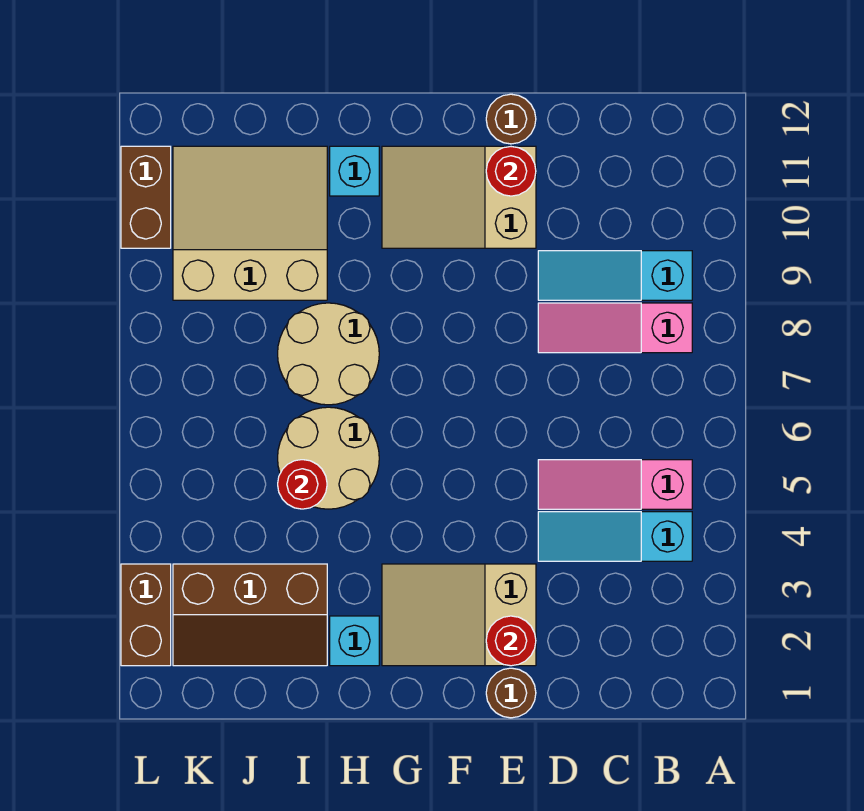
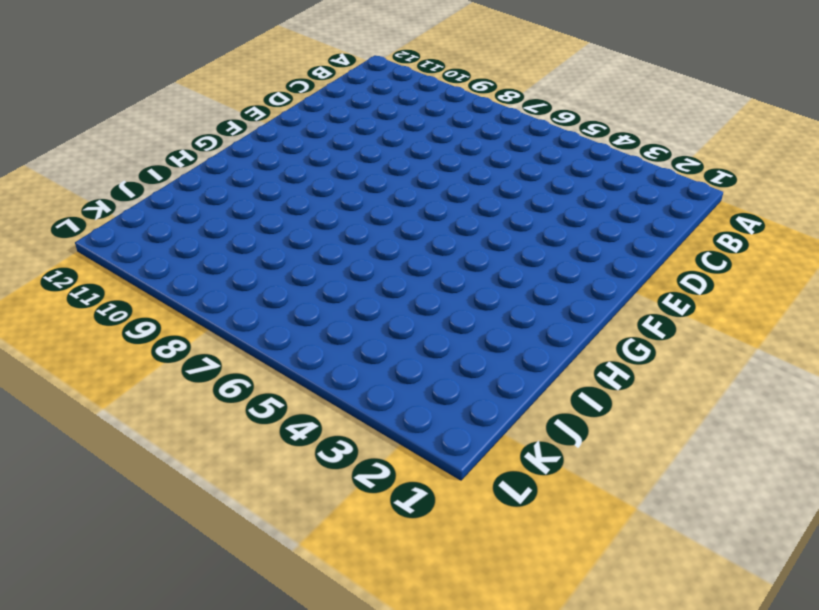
none -> cyan 1x3 slope [538,512,692,561]
none -> pink 1x3 slope [538,460,692,509]
none -> pink 1x3 slope [538,303,692,353]

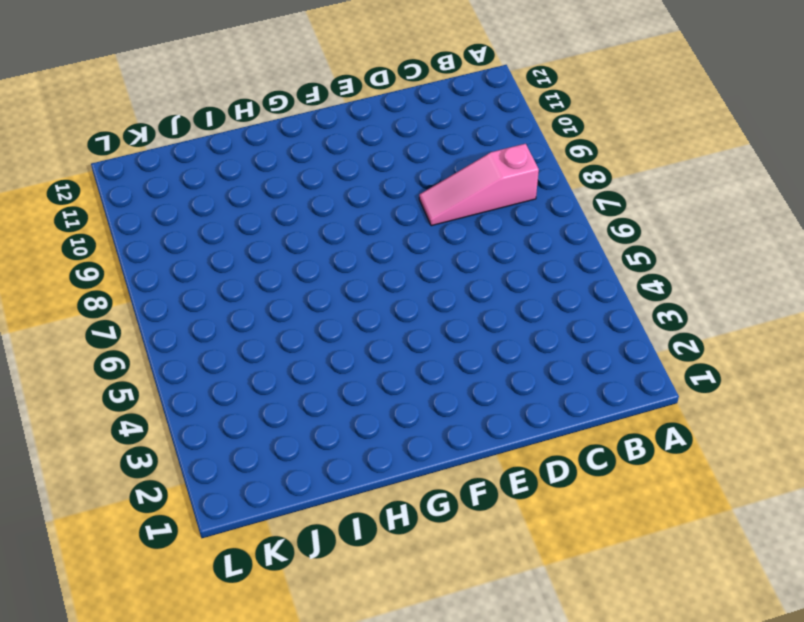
none -> cyan 1x3 slope [538,512,692,561]
none -> pink 1x3 slope [538,460,692,509]
none -> cyan 1x3 slope [538,251,692,300]

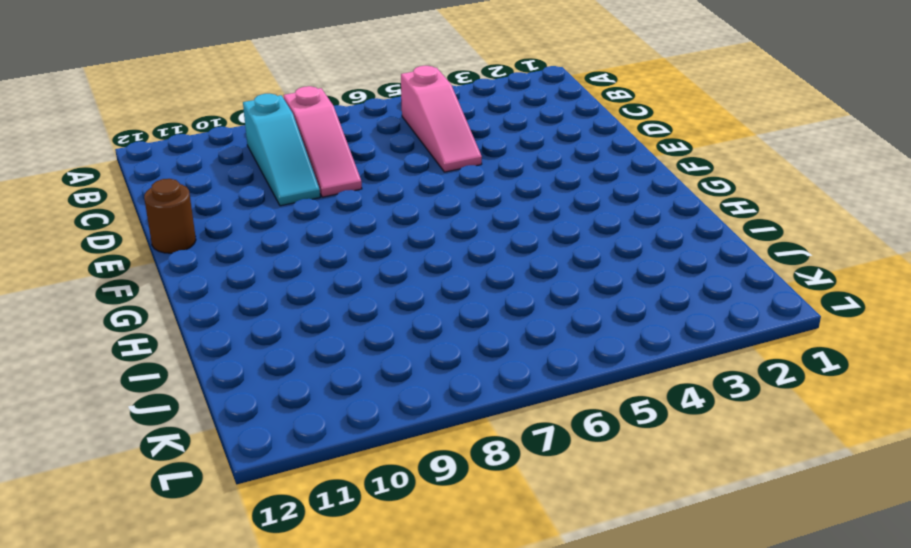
none -> cyan 1x3 slope [538,512,692,561]
none -> brown 1x1 round brick [486,668,536,718]
none -> tan 2x3 slope [382,564,536,666]

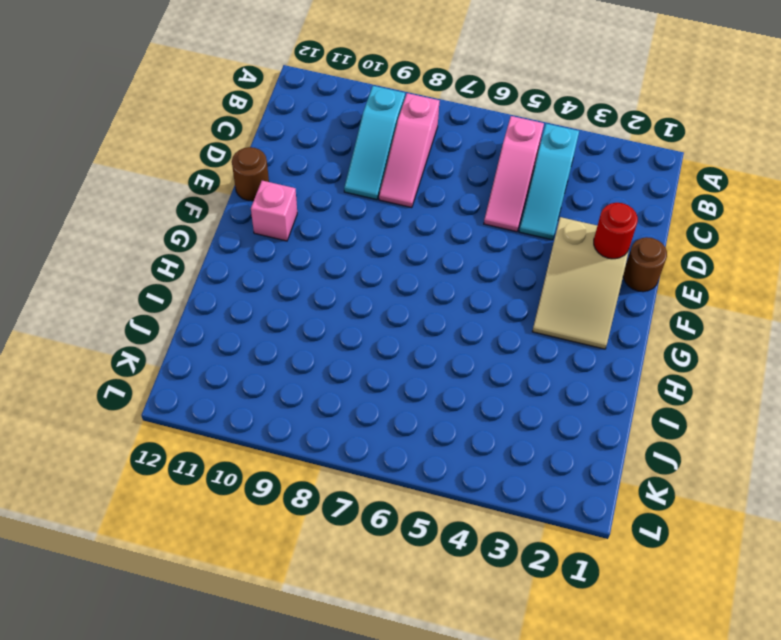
pink 1x1 brick [251,181,297,241] -> tan 2x3 slope [382,146,536,248]
none -> cyan 1x1 brick [330,616,379,666]
none -> tan 2x2 round brick [278,407,379,509]
none -> tan 2x2 round brick [278,303,379,405]

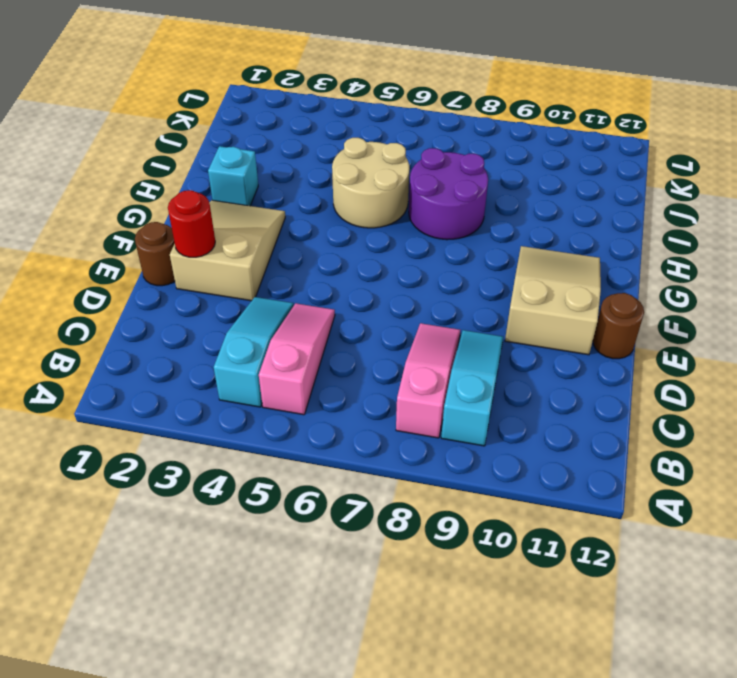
purple 2x2 round brick [409,148,488,240] -> tan 2x2 round brick [278,303,379,405]
none -> cyan 1x1 brick [330,146,379,196]
none -> brown 2x3 slope [173,564,327,666]
none -> tan 3x3 slope [173,146,327,300]

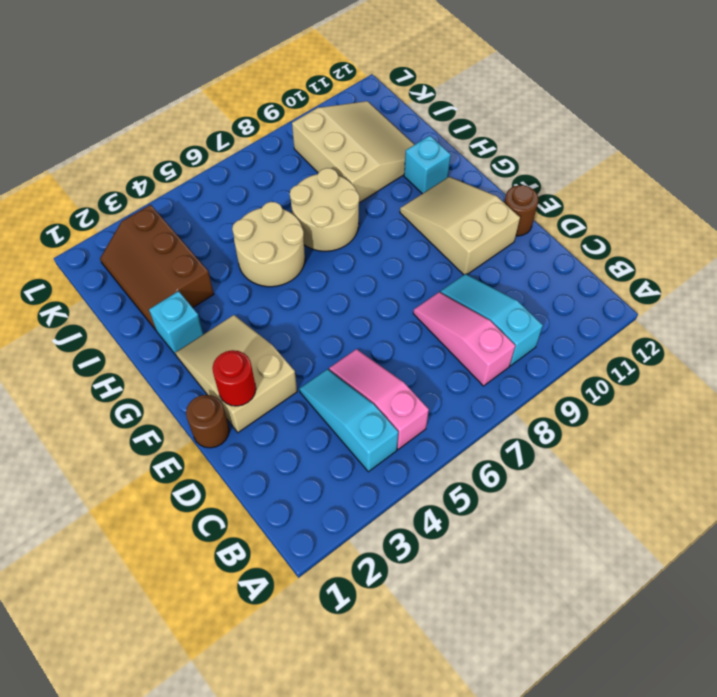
none -> brown 1x2 brick [121,564,171,666]
none -> brown 1x2 brick [121,146,171,248]
none -> red 1x1 round brick [486,146,536,196]

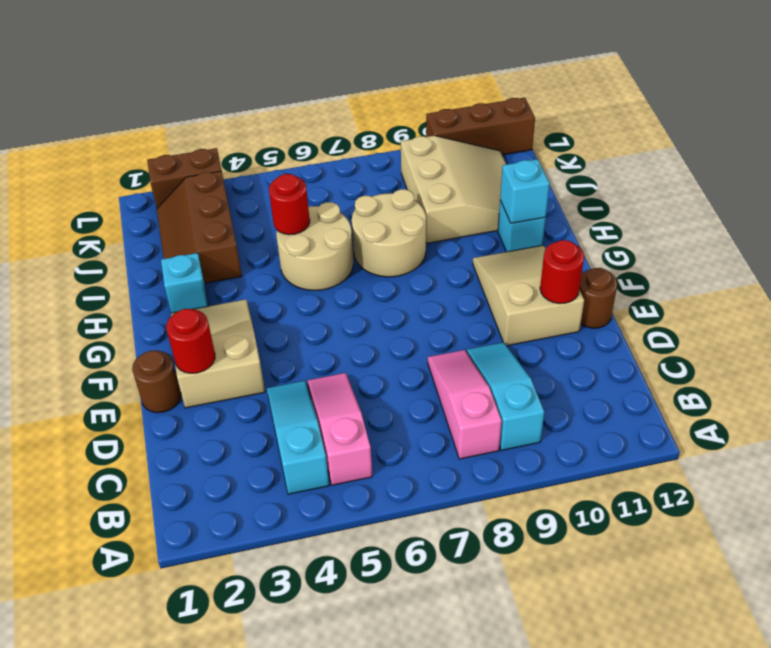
cyan 1x1 brick [500,159,550,223] -> none
brown 1x3 brick [426,98,535,155] -> brown 1x2 brick [121,146,171,248]

